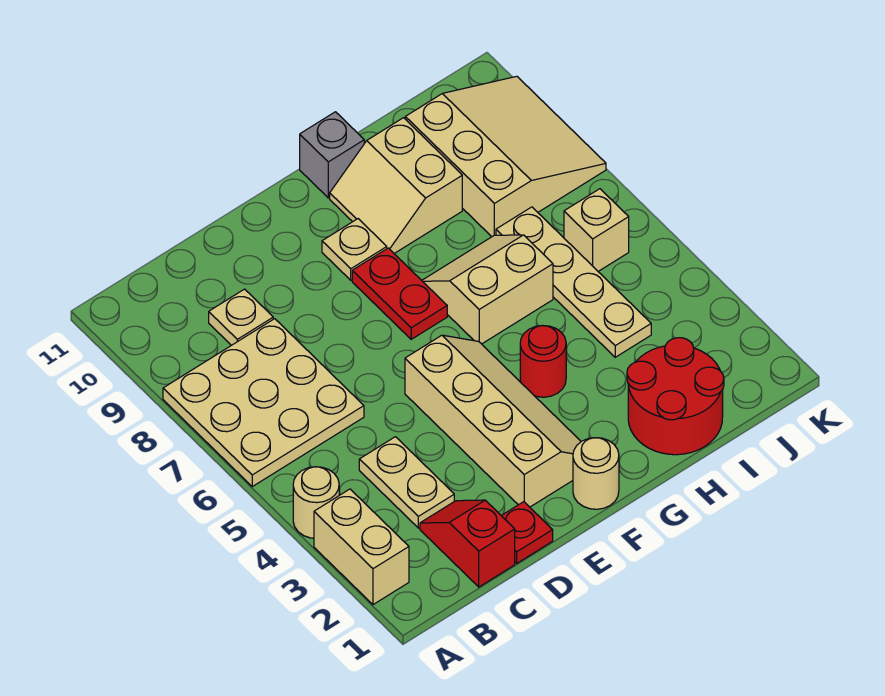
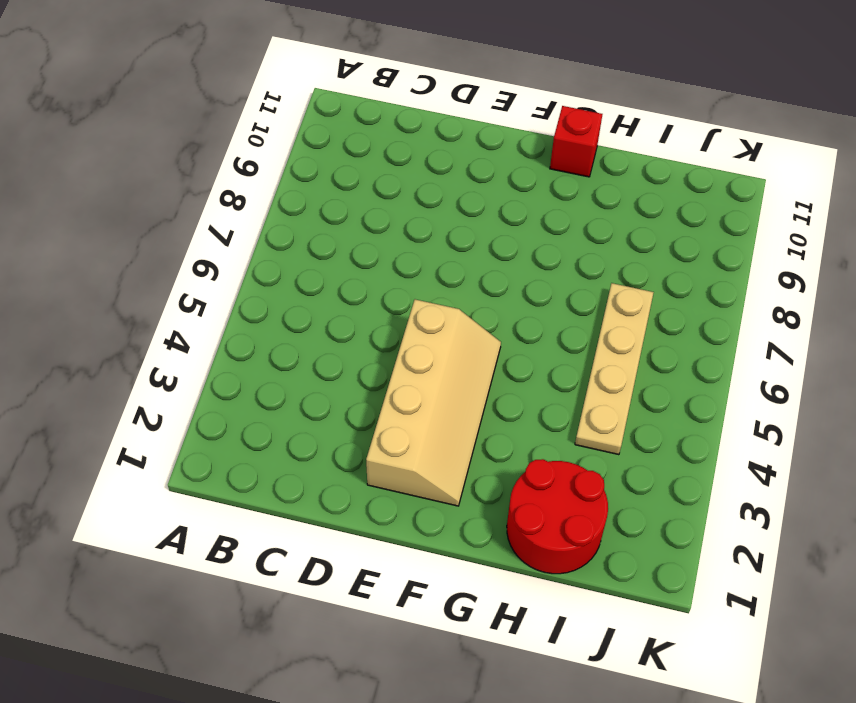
red 1x1 brick [550,106,602,177] -> grey 1x1 brick [300,112,364,198]
none -> tan 1x2 brick [314,489,409,605]
none -> tan 1x1 round brick [293,467,339,538]
none -> tan 3x3 plate [163,319,364,486]

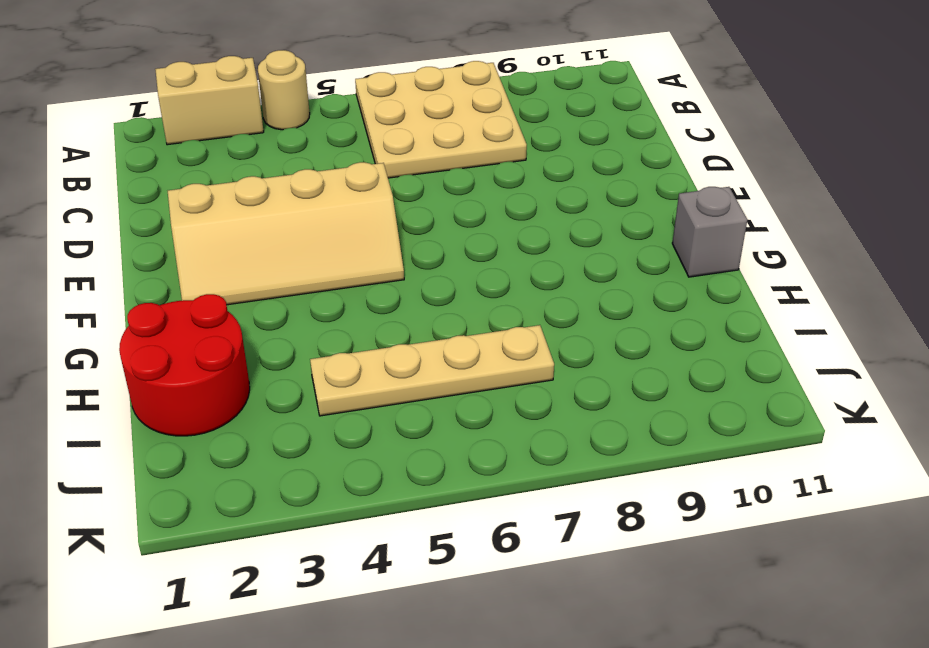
none -> red 1x2 slope [420,500,515,587]
none -> tan 1x2 plate [359,437,454,528]
none -> tan 1x1 plate [209,289,273,345]

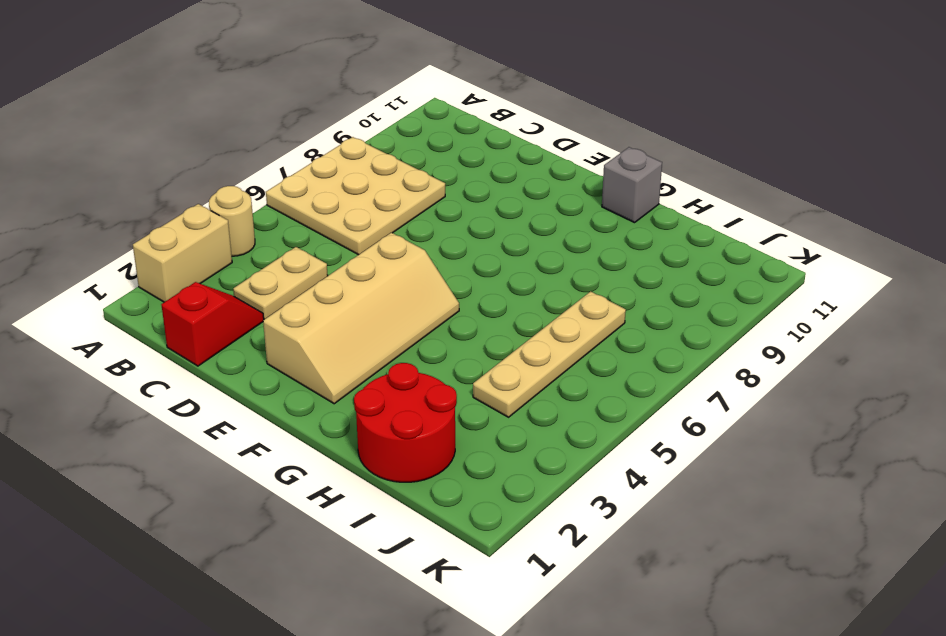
none -> tan 1x1 plate [209,289,273,345]
none -> red 1x1 plate [501,502,553,563]
none -> tan 1x1 round brick [573,438,619,509]

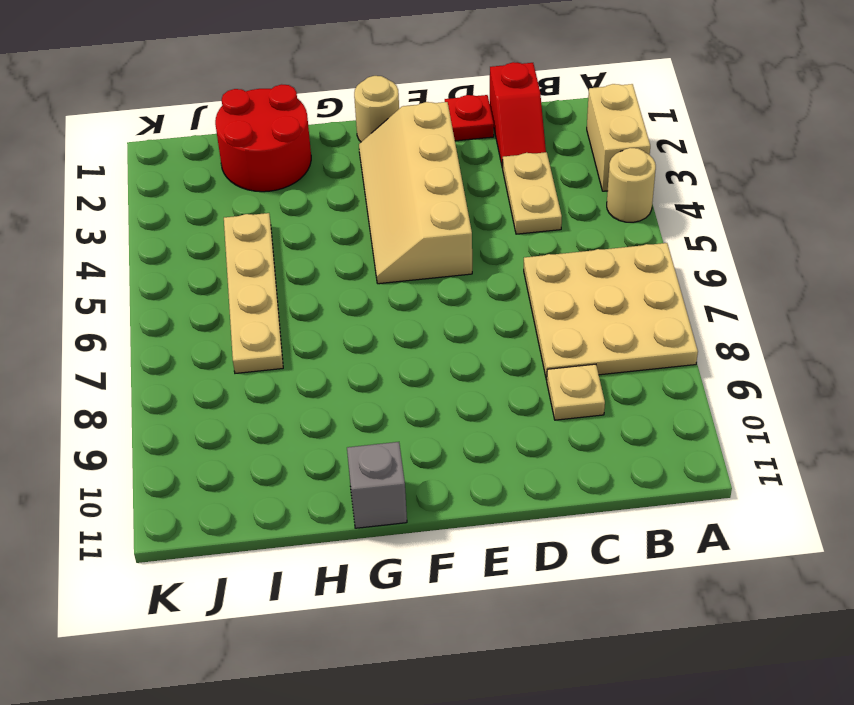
none -> red 1x2 plate [352,248,447,339]
none -> tan 1x1 plate [322,219,387,280]
none -> red 1x1 round brick [520,326,566,397]

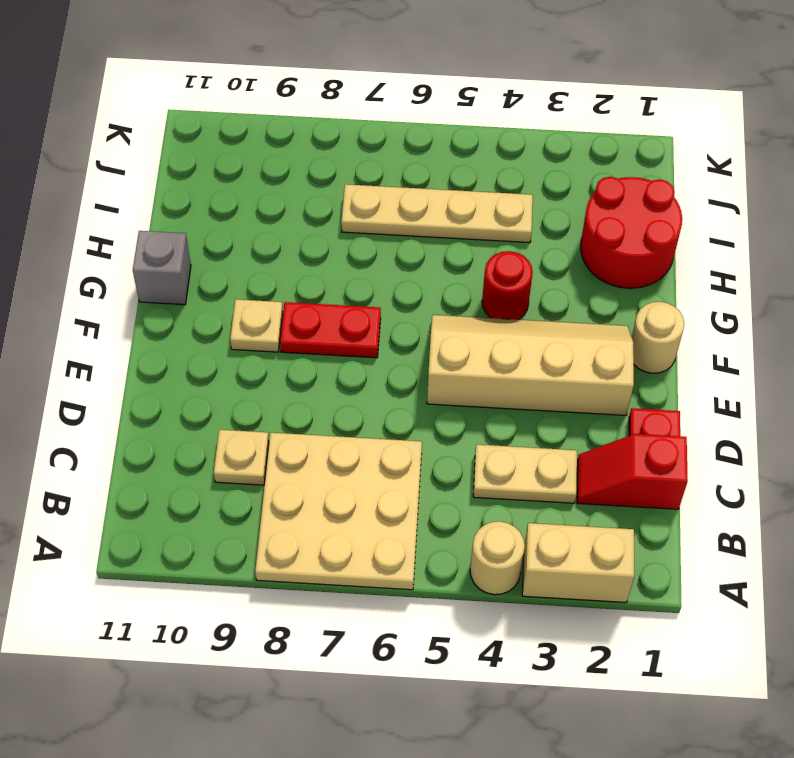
none -> tan 2x2 slope [422,235,553,344]
none -> tan 2x2 slope [330,118,462,253]
none -> tan 3x3 slope [405,76,606,237]

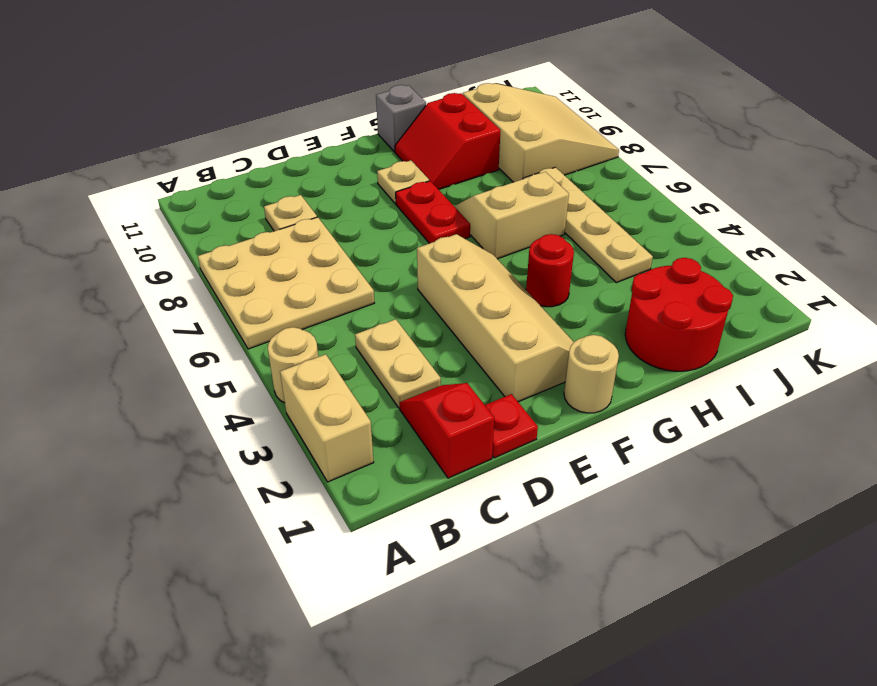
red 2x2 slope [395,93,500,190] -> tan 2x2 slope [330,118,462,253]
none -> tan 1x1 brick [564,189,629,271]

